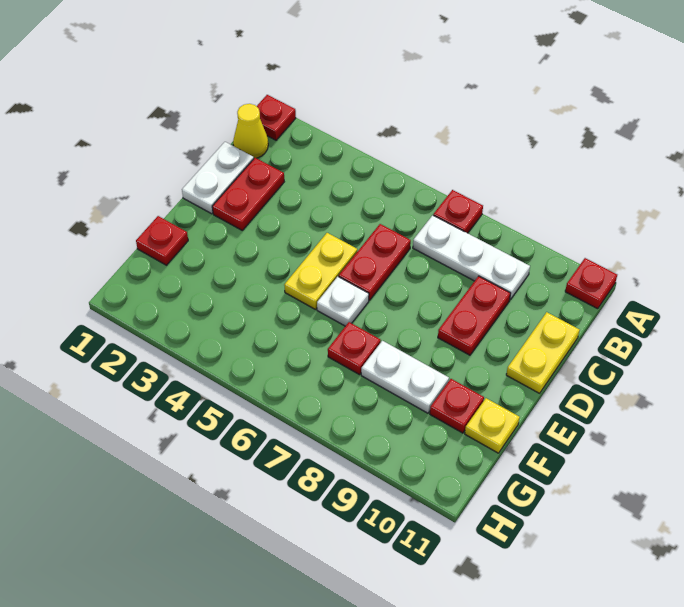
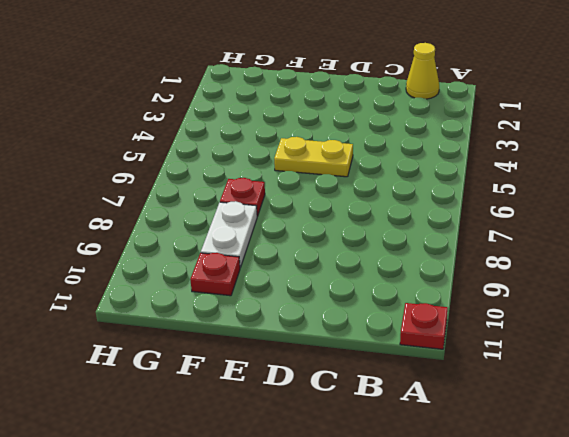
none -> red 1x1 plate [257,95,296,140]
none -> red 1x1 plate [433,190,483,233]
none -> white 1x3 plate [413,215,530,300]

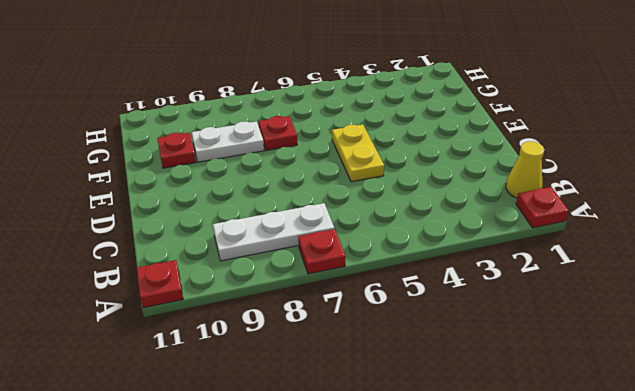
none -> white 1x2 plate [182,142,254,214]
none -> red 1x2 plate [212,158,284,230]
none -> red 1x2 plate [339,224,411,300]

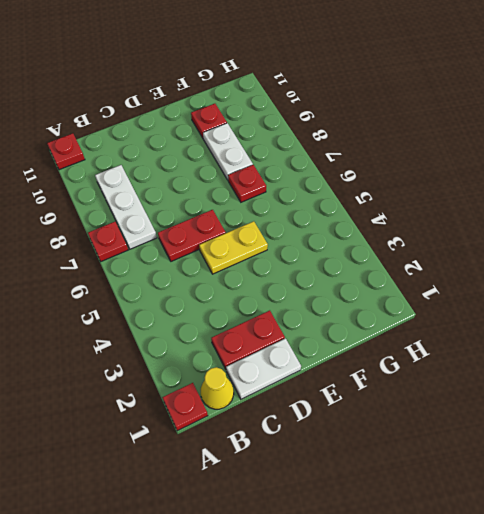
none -> red 1x2 plate [438,276,511,355]
none -> yellow 1x2 plate [506,312,580,393]
none -> white 1x1 plate [317,277,369,326]

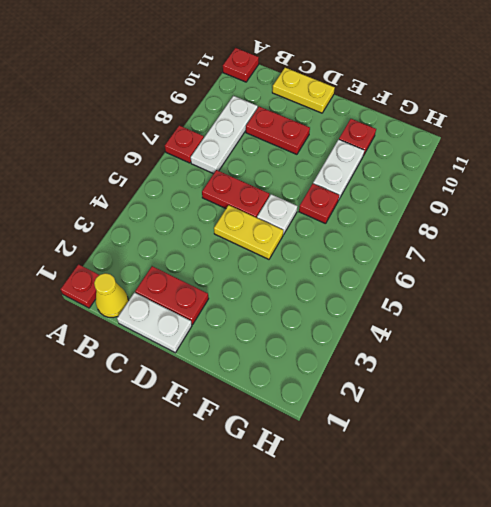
none -> red 1x1 plate [136,216,188,265]
none -> yellow 1x1 plate [465,398,520,453]

